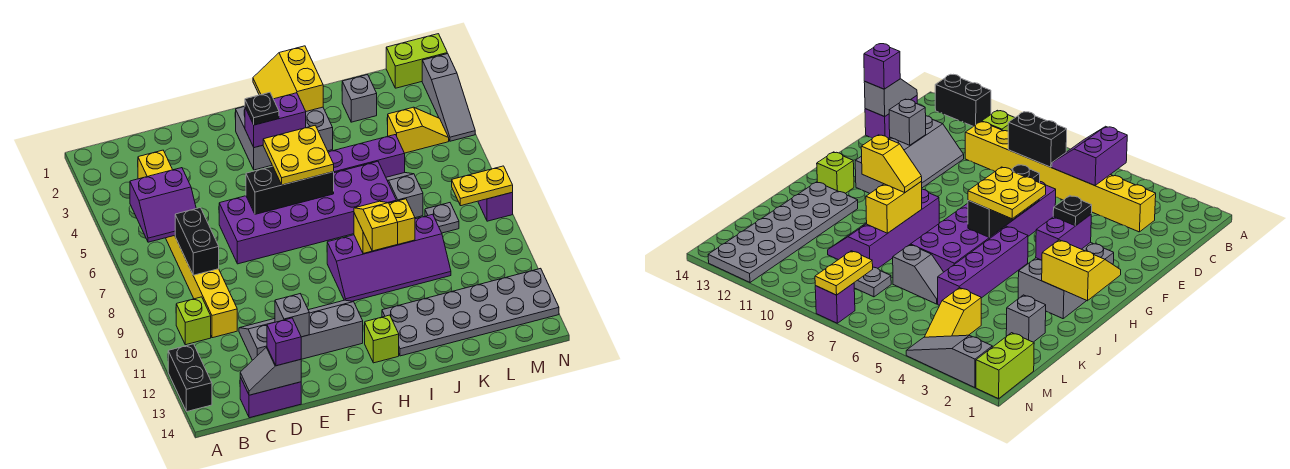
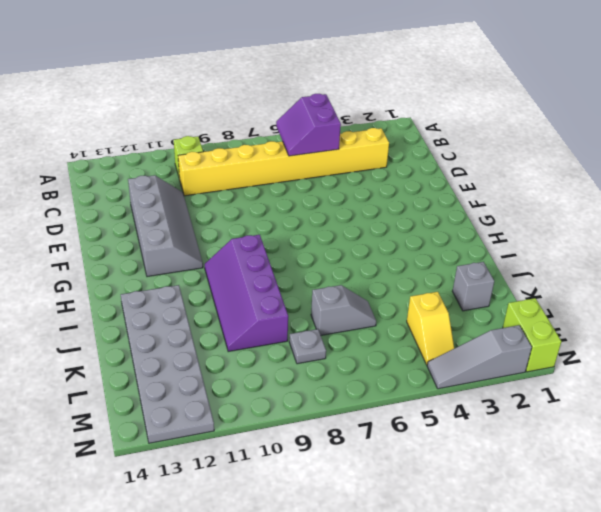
none -> black 1x2 brick [168,344,212,411]
none -> purple 1x2 brick [240,377,301,418]
none -> purple 2x6 brick [219,162,396,264]
none -> grey 2x3 brick [236,107,333,170]

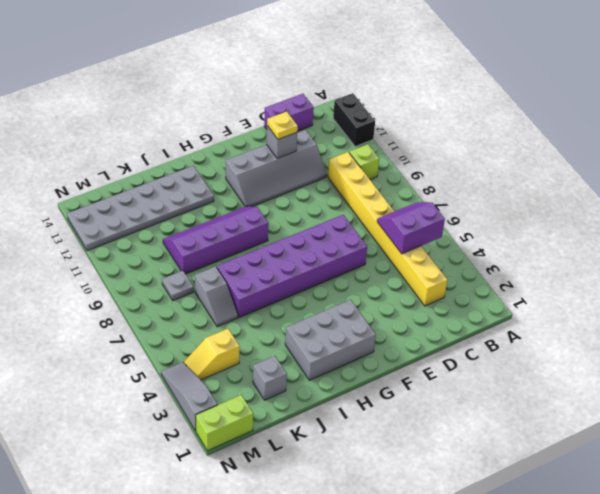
yellow 1x1 plate [267,112,298,139] -> none
none -> purple 1x4 brick [328,135,405,177]
none -> lime 1x1 brick [365,315,399,363]
none -> purple 1x1 brick [478,192,513,221]
none -> black 1x2 brick [175,208,219,275]

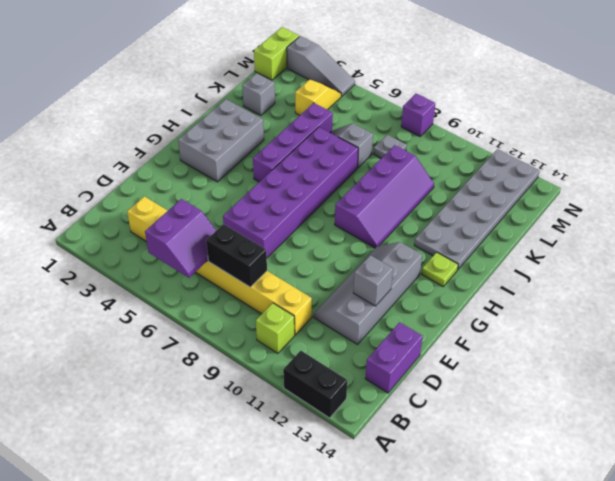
lime 1x1 plate [422,252,458,287] -> lime 1x1 brick [365,315,399,363]
none -> grey 1x2 slope [240,347,301,395]
none -> black 1x3 brick [246,166,334,214]
none -> purple 1x2 brick [245,93,306,148]
none -> yellow 2x2 slope [253,46,323,111]

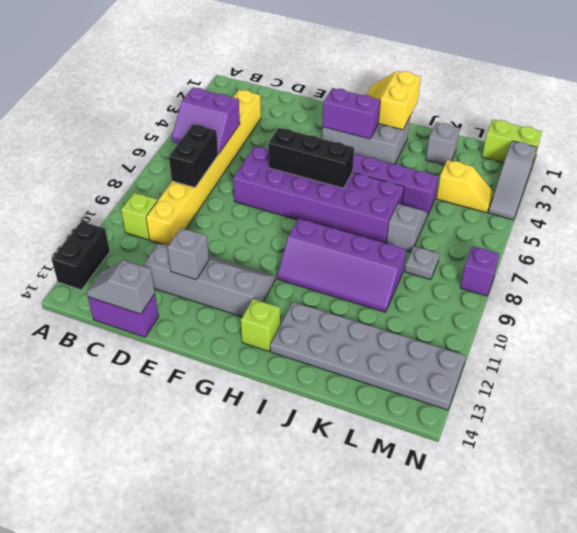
none -> yellow 1x2 brick [354,199,415,253]
none -> yellow 1x2 plate [452,166,513,206]
none -> purple 1x1 brick [267,318,301,366]
none -> black 1x1 plate [245,92,279,125]

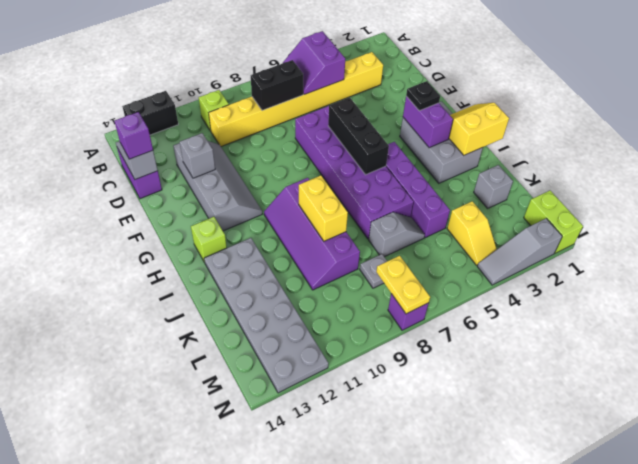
none -> yellow 2x2 plate [263,125,334,185]
none -> yellow 1x2 slope [354,201,398,251]

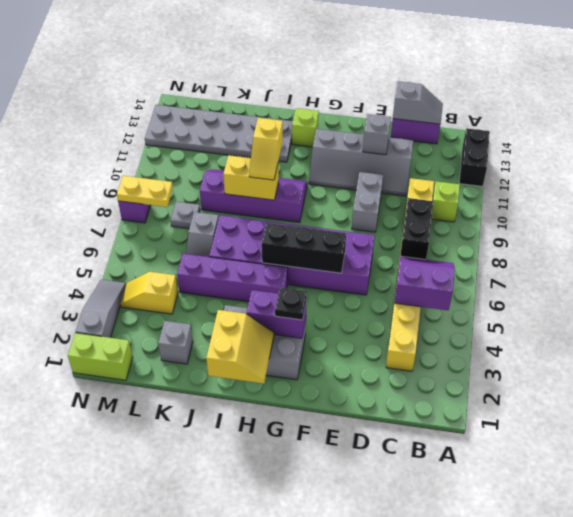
grey 1x2 brick [352,172,383,232] -> none
none -> purple 1x1 brick [267,318,301,366]
none -> yellow 2x2 plate [263,125,334,185]

